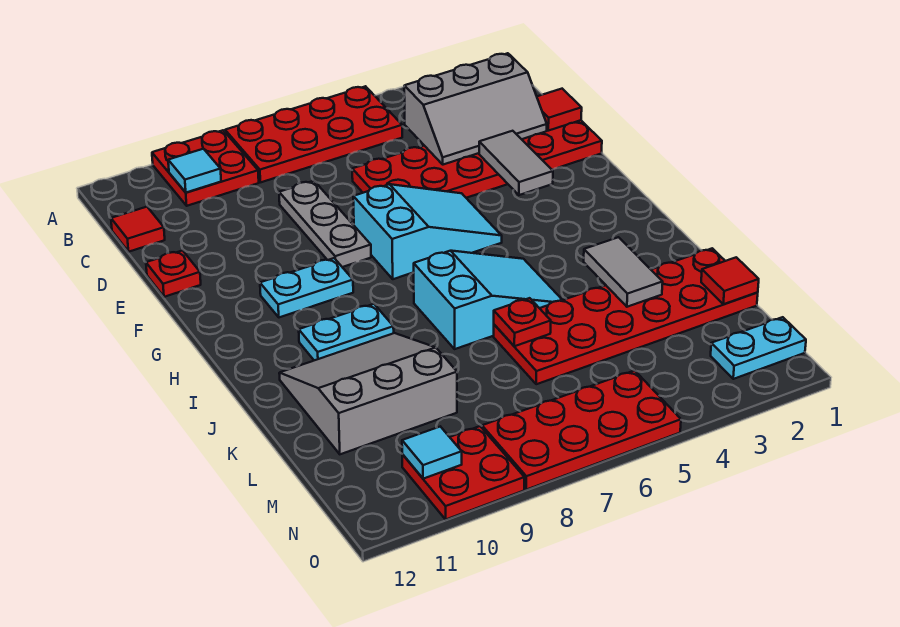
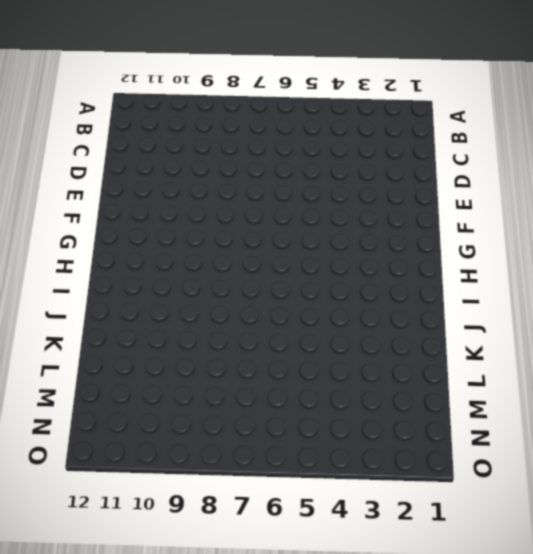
none -> red 2x4 plate [225,86,402,182]
none -> red 2x2 plate [152,130,259,206]
none -> red 1x1 tile [111,207,165,252]

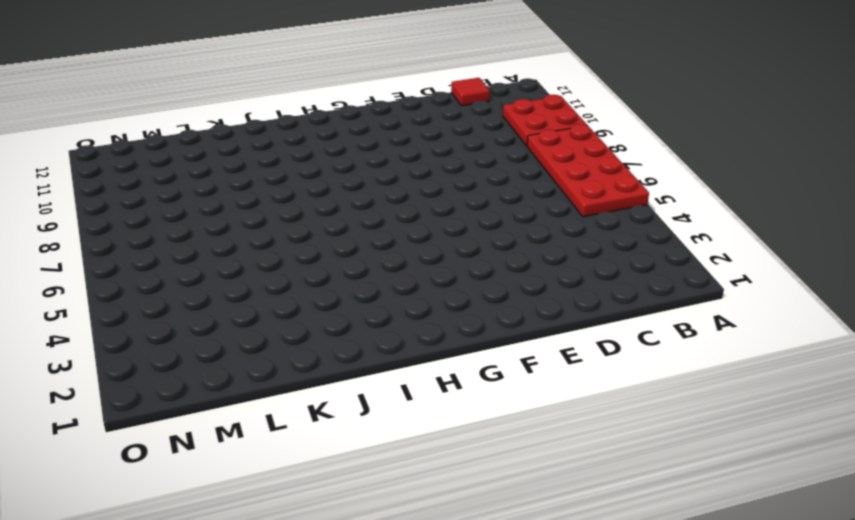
none -> red 2x6 plate [352,120,602,198]
none -> grey 1x3 plate [279,181,371,267]
none -> red 1x1 plate [146,251,201,297]

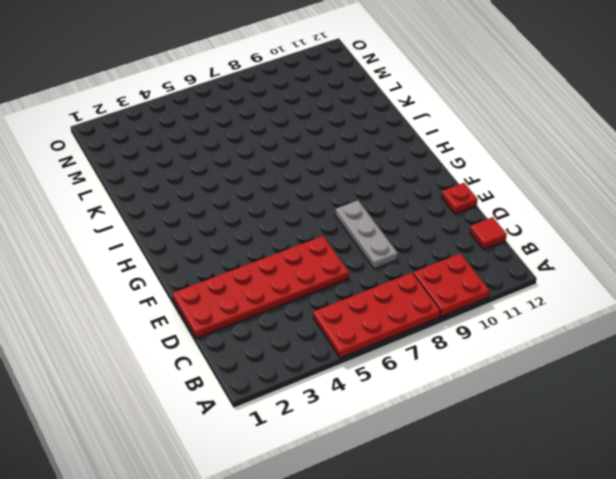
none -> cyan 2x3 slope [353,184,502,279]
none -> cyan 1x2 plate [260,258,353,317]
none -> cyan 2x3 slope [413,251,562,349]

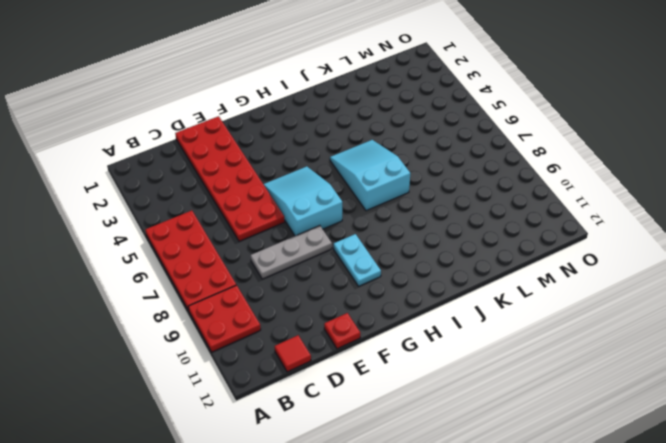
none -> cyan 1x2 plate [299,304,394,360]
none -> grey 3x3 slope [279,333,457,454]
none -> red 2x6 plate [494,248,758,384]

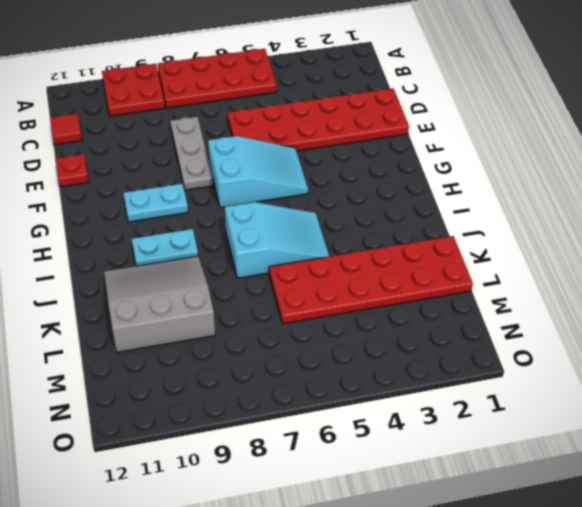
none -> cyan 1x2 plate [711,317,806,379]
none -> red 2x4 plate [482,370,681,490]
none -> red 2x2 plate [402,426,524,519]

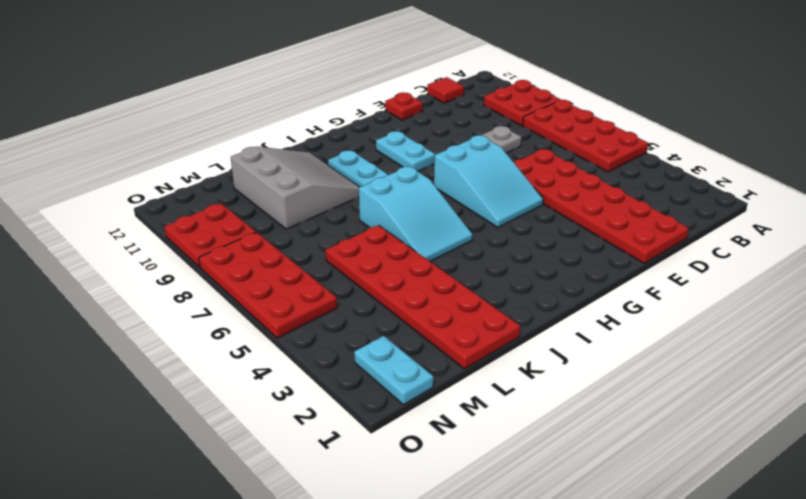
none -> cyan 1x1 tile [168,149,221,192]
none -> grey 2x3 slope [404,53,547,165]
none -> red 1x1 tile [537,89,582,131]

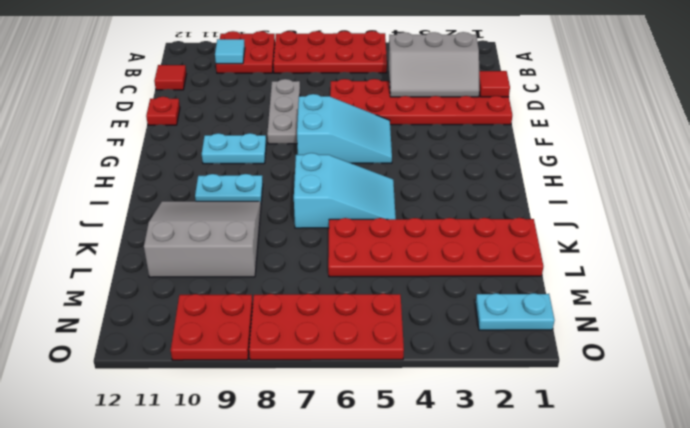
none -> grey 1x2 tile [479,131,553,195]
none -> grey 1x2 tile [584,237,663,307]
none -> red 1x1 plate [494,298,551,346]

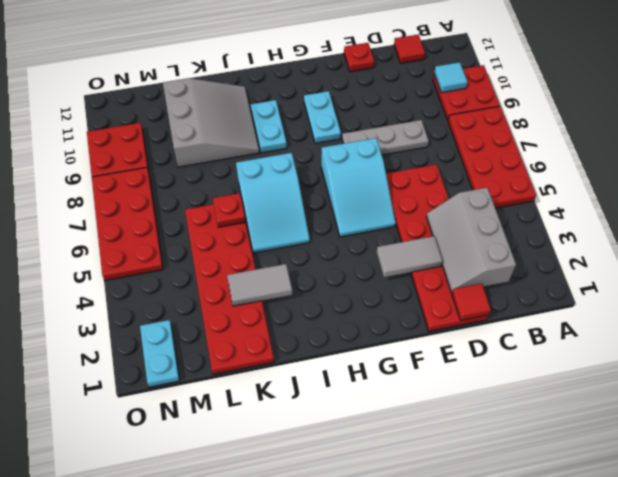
none -> red 1x1 tile [701,257,759,304]
none -> cyan 1x1 tile [402,427,462,479]

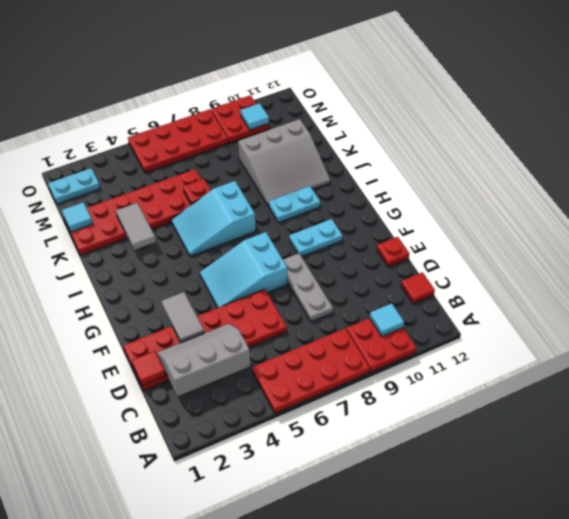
cyan 1x1 tile [62,202,93,232] -> red 1x1 tile [701,257,759,304]

